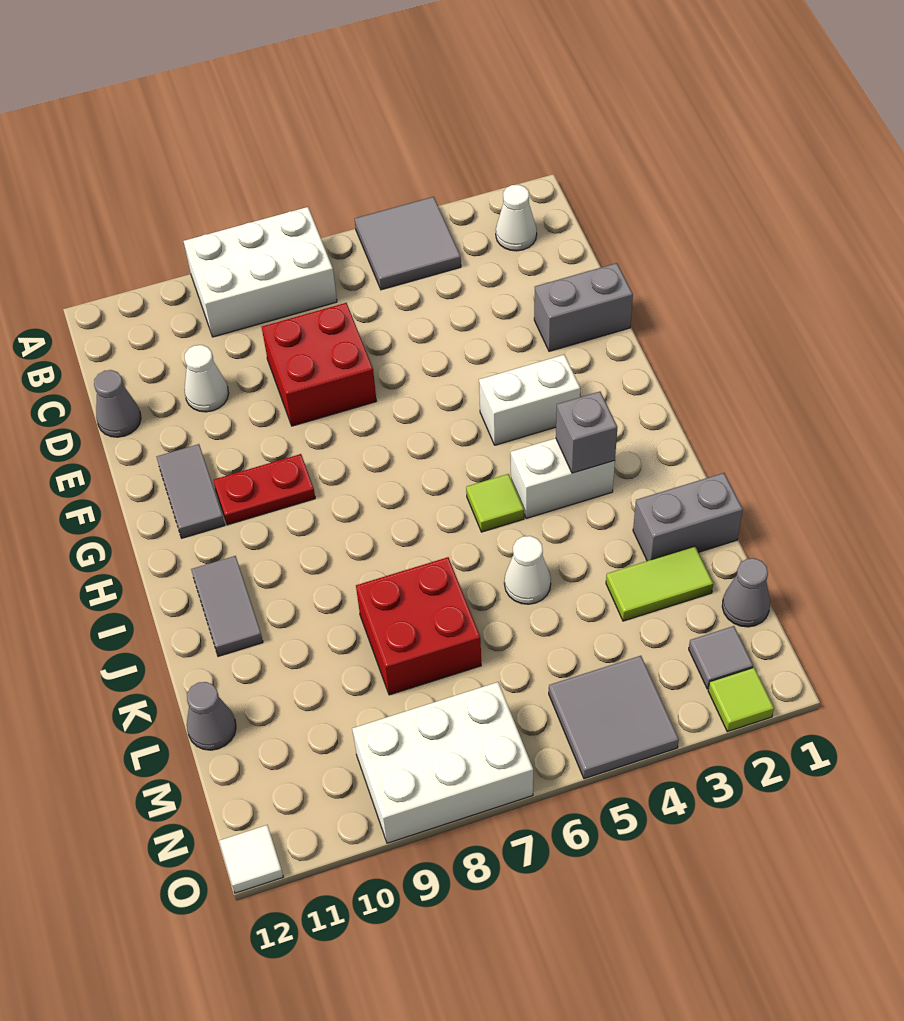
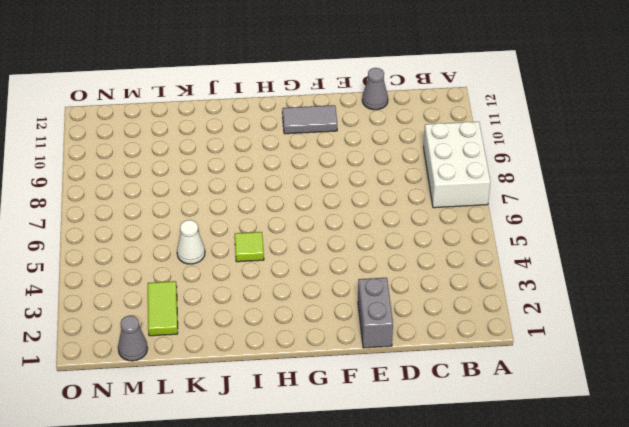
none -> grey 2x2 tile [355,197,461,290]
none -> white 1x1 cone [496,185,537,251]
none -> red 2x2 brick [262,303,376,426]

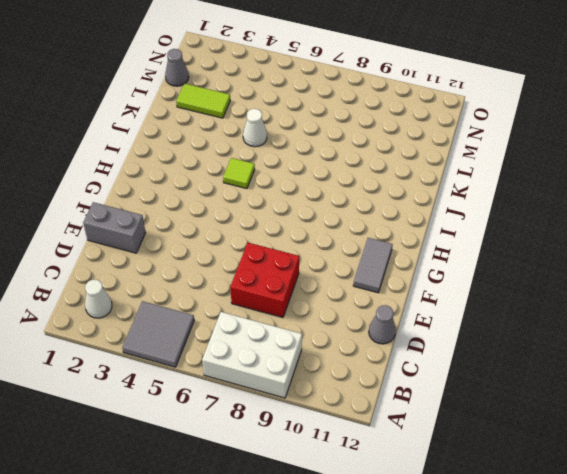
none -> white 1x1 cone [184,345,229,412]
none -> white 1x2 brick [479,355,580,445]
none -> red 1x2 plate [213,454,315,525]

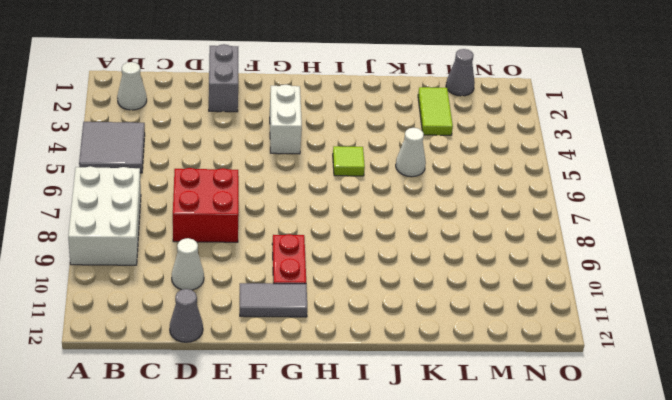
none -> white 1x2 brick [511,438,615,518]
none -> grey 1x2 tile [191,556,263,656]
none -> grey 1x2 brick [633,473,743,561]

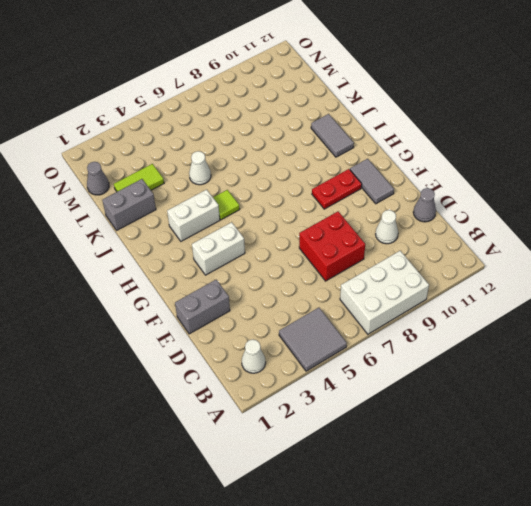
none -> red 2x2 brick [356,557,481,695]
none -> grey 1x1 cone [187,682,236,750]
none -> grey 1x1 tile [689,626,753,689]

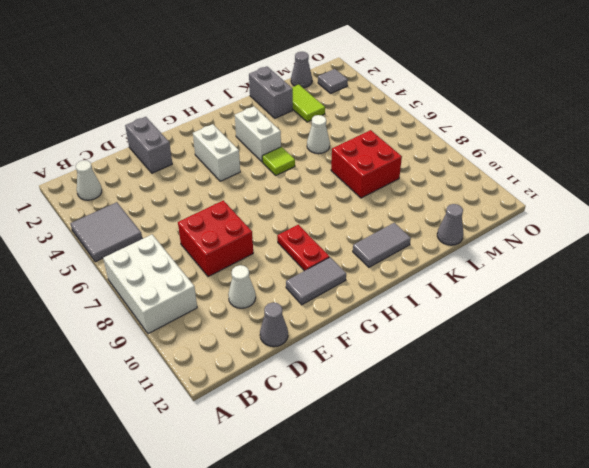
none -> grey 2x2 tile [549,656,679,779]
none -> white 2x3 brick [352,682,533,843]
none -> lime 1x1 tile [708,668,774,732]

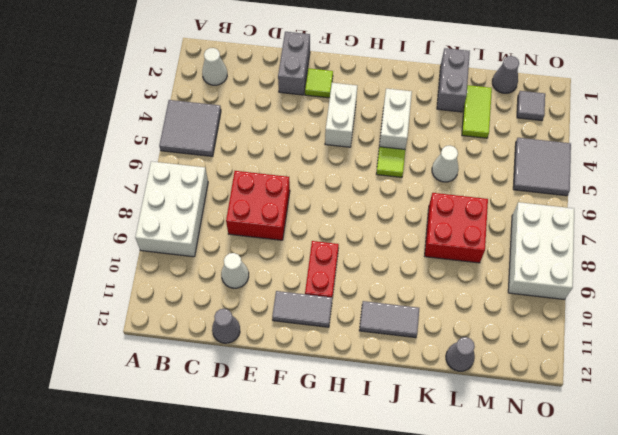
lime 1x1 tile [305,68,333,98] -> lime 1x1 tile moved to [708,668,774,732]
none -> white 1x1 tile [219,825,283,893]
none -> grey 1x1 brick [556,392,617,473]

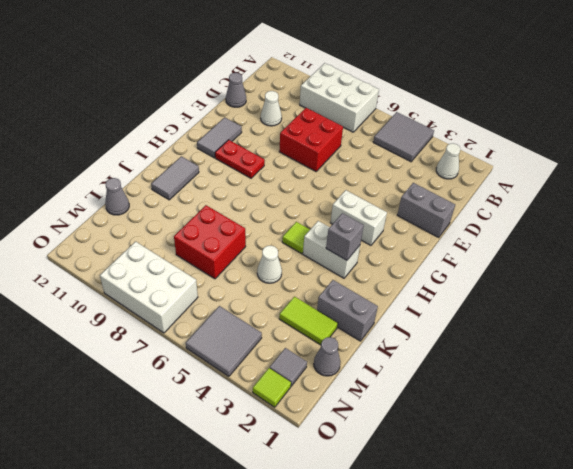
none -> white 1x1 tile [219,825,283,893]

